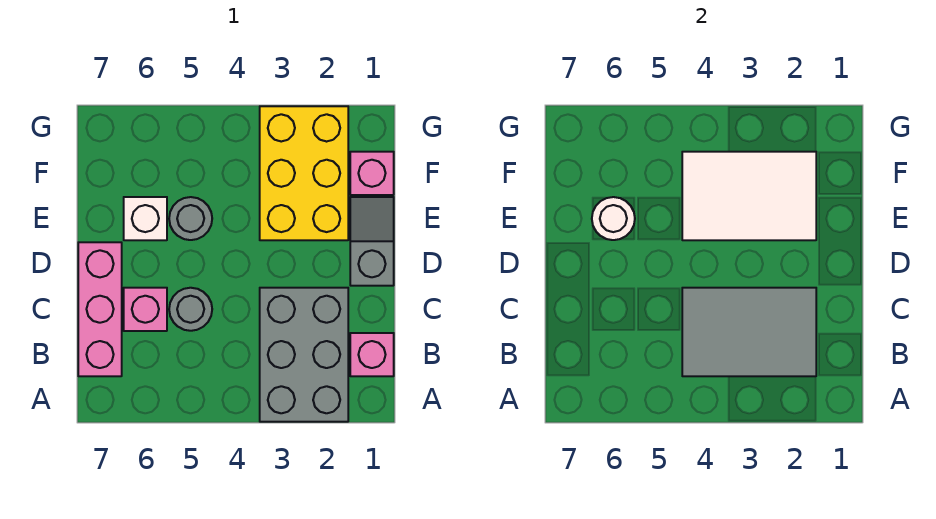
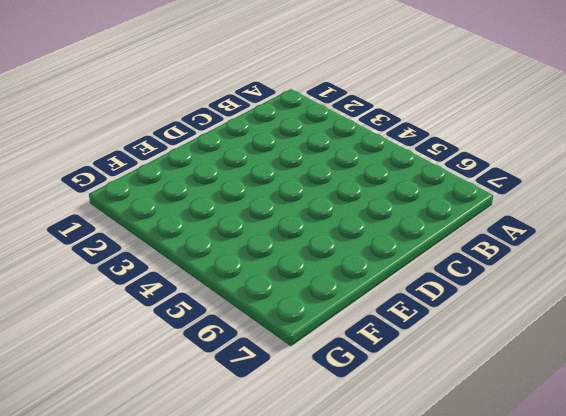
none -> grey 2x3 brick [260,288,348,422]
none -> pink 1x1 brick [350,333,394,376]
none -> pink 1x3 brick [78,242,122,376]

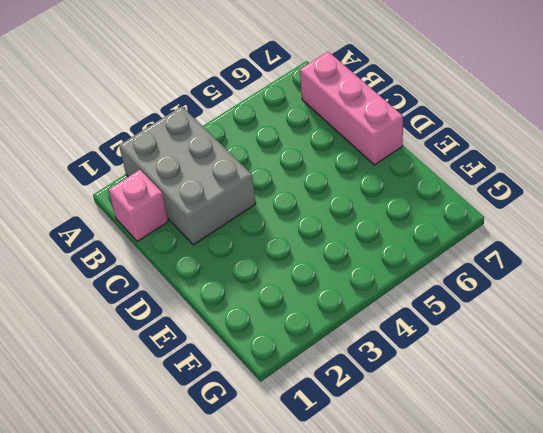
none -> grey 1x1 round brick [169,288,212,331]
none -> pink 1x1 brick [124,288,167,331]
none -> grey 1x2 slope [350,197,394,286]

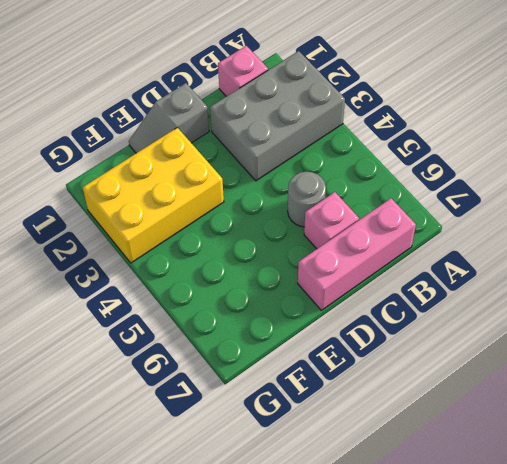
none -> grey 1x1 round brick [169,197,212,240]
none -> white 1x1 brick [124,197,167,240]
none -> pink 1x1 brick [350,152,394,195]

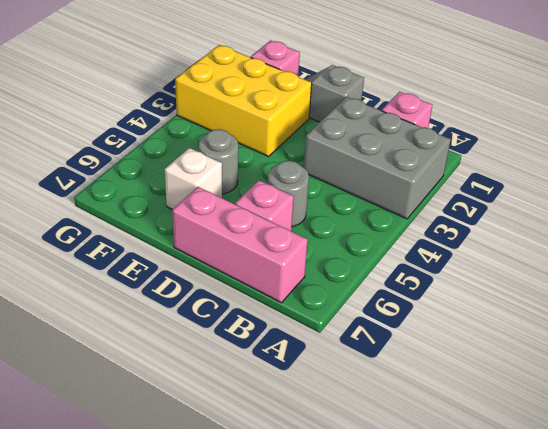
none -> grey 2x3 tile [682,288,816,376]
none -> white 2x3 tile [682,152,816,240]
none -> white 1x1 round brick [592,197,635,240]

